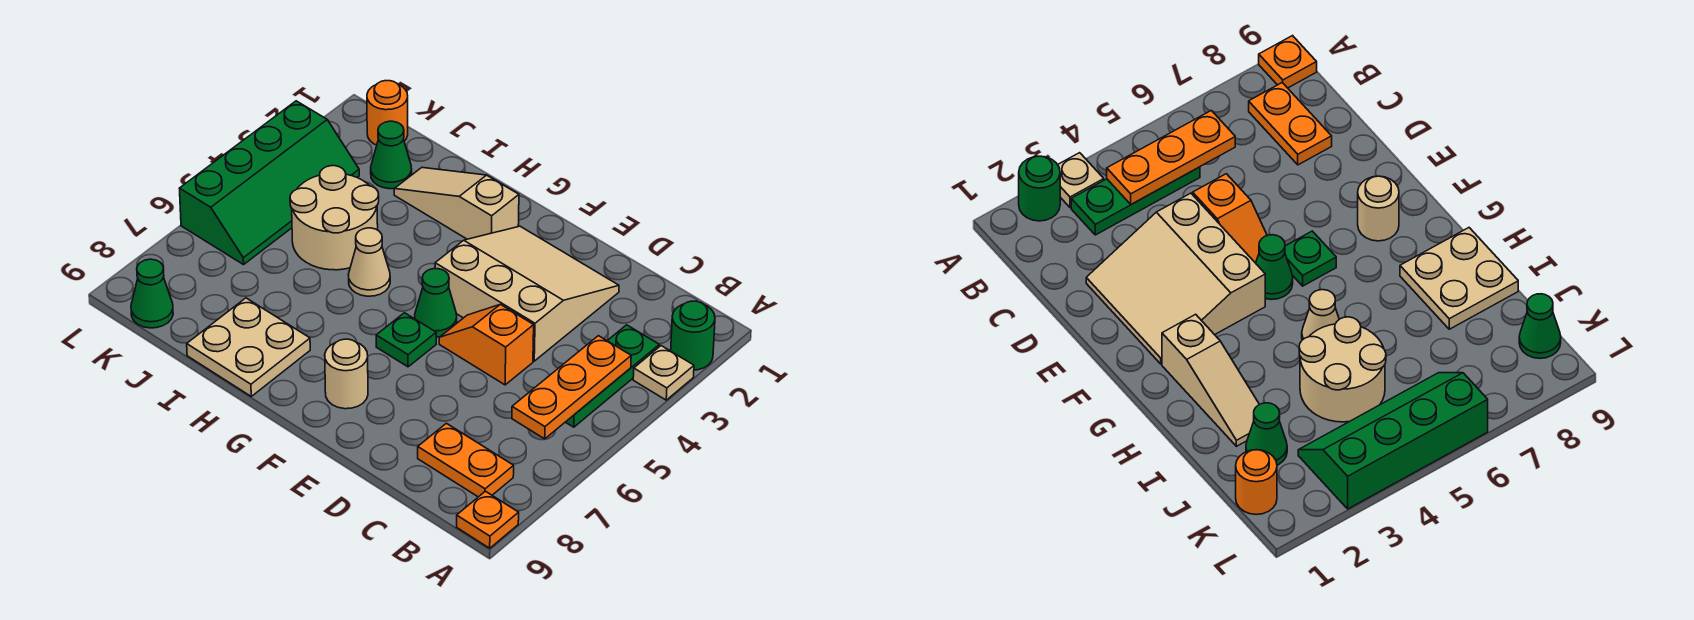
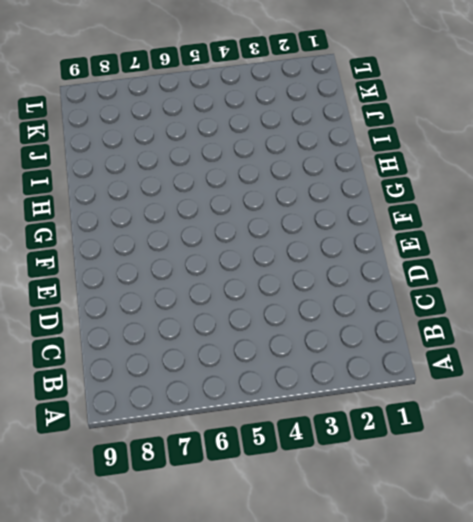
none -> green 1x1 round brick [671,301,715,370]
none -> tan 1x1 plate [633,346,694,400]
none -> orange 1x1 plate [457,491,519,548]

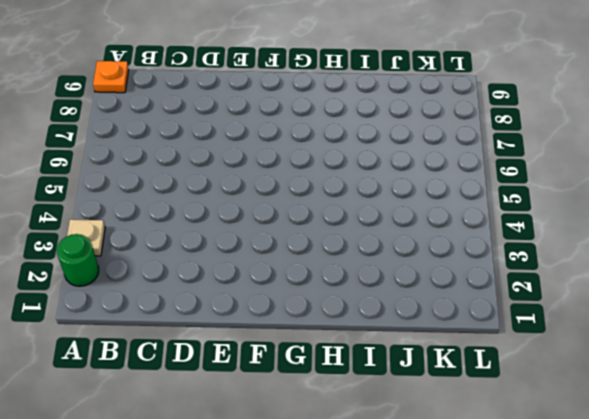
none -> green 1x3 plate [566,325,659,427]
none -> orange 1x2 plate [418,423,514,497]
none -> tan 3x3 slope [435,226,619,361]

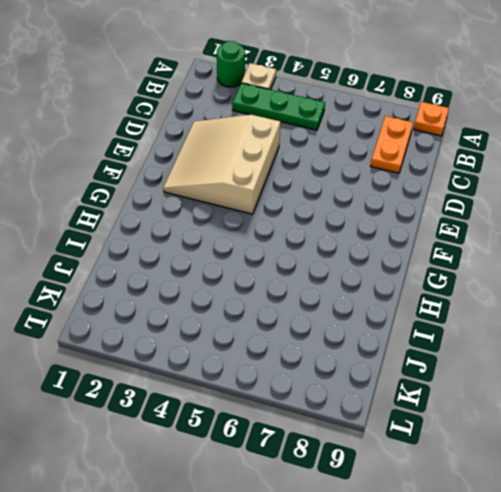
none -> orange 1x2 slope [439,304,534,385]
none -> green 1x1 cone [415,269,457,337]
none -> green 1x1 plate [376,313,436,367]

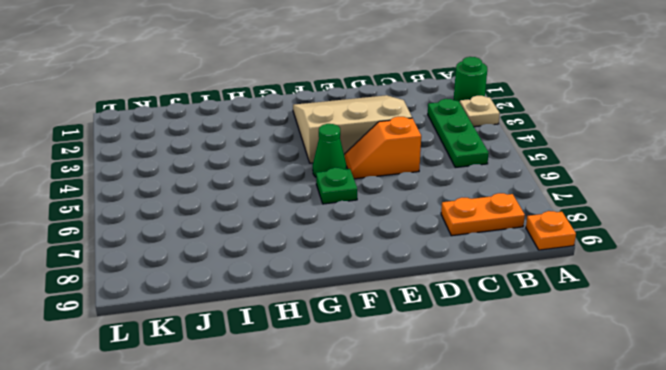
none -> tan 1x1 round brick [325,339,368,409]
none -> tan 1x3 slope [394,168,519,239]
none -> tan 1x1 cone [348,228,390,296]

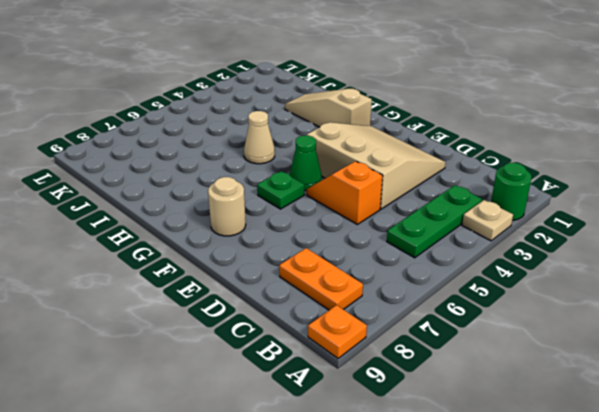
none -> tan 2x2 plate [187,298,310,396]
none -> tan 2x2 round brick [290,166,379,270]
none -> green 1x1 cone [371,121,412,189]

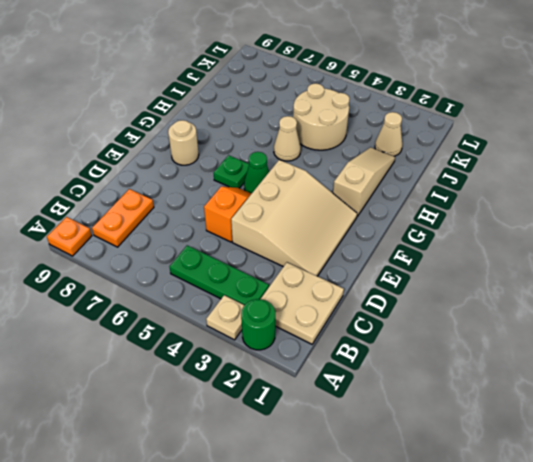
tan 2x2 plate [261,262,344,344] -> tan 2x2 plate moved to [187,298,310,396]
tan 1x1 cone [375,112,402,156] -> green 1x1 cone [371,121,412,189]
none -> orange 1x1 round brick [367,81,408,145]
none -> green 2x4 slope [179,101,359,265]
none -> green 1x1 cone [131,259,173,328]

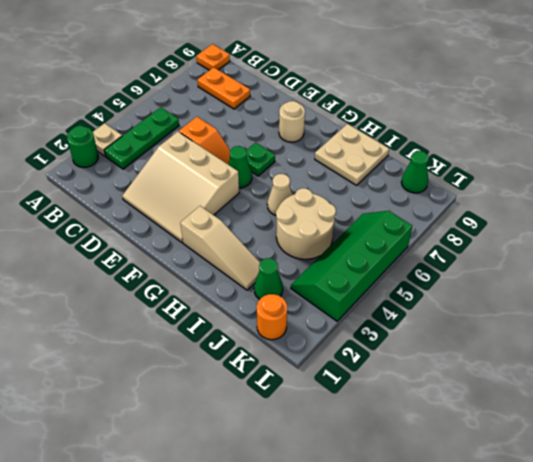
none -> orange 1x3 plate [512,336,631,439]

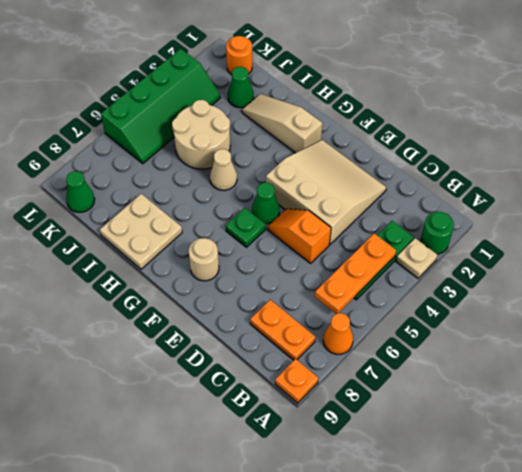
orange 1x1 cone [323,313,353,354] -> none

